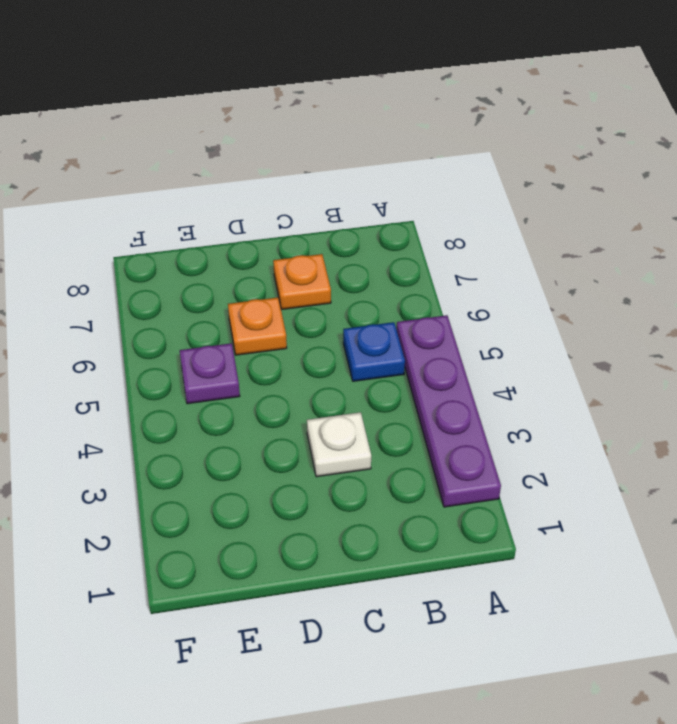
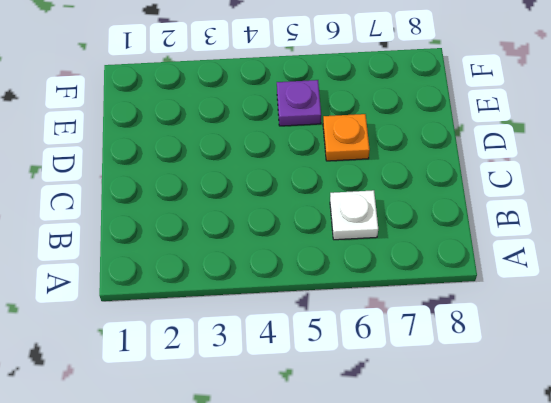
white 1x1 plate [330,190,378,240] -> white 1x1 plate moved to [307,412,371,477]
none -> purple 1x4 plate [397,315,501,507]
none -> blue 1x1 plate [343,322,405,381]

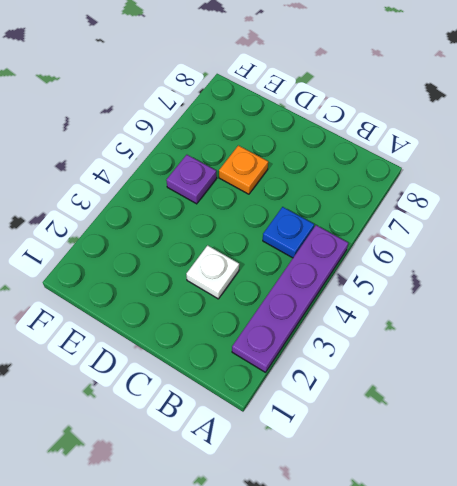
none -> orange 1x1 plate [273,254,331,309]

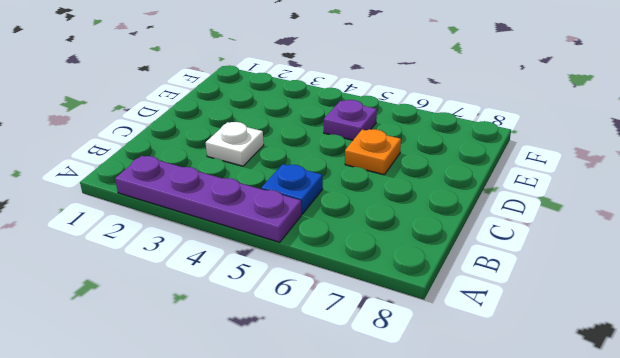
none -> orange 1x1 plate [273,254,331,309]

